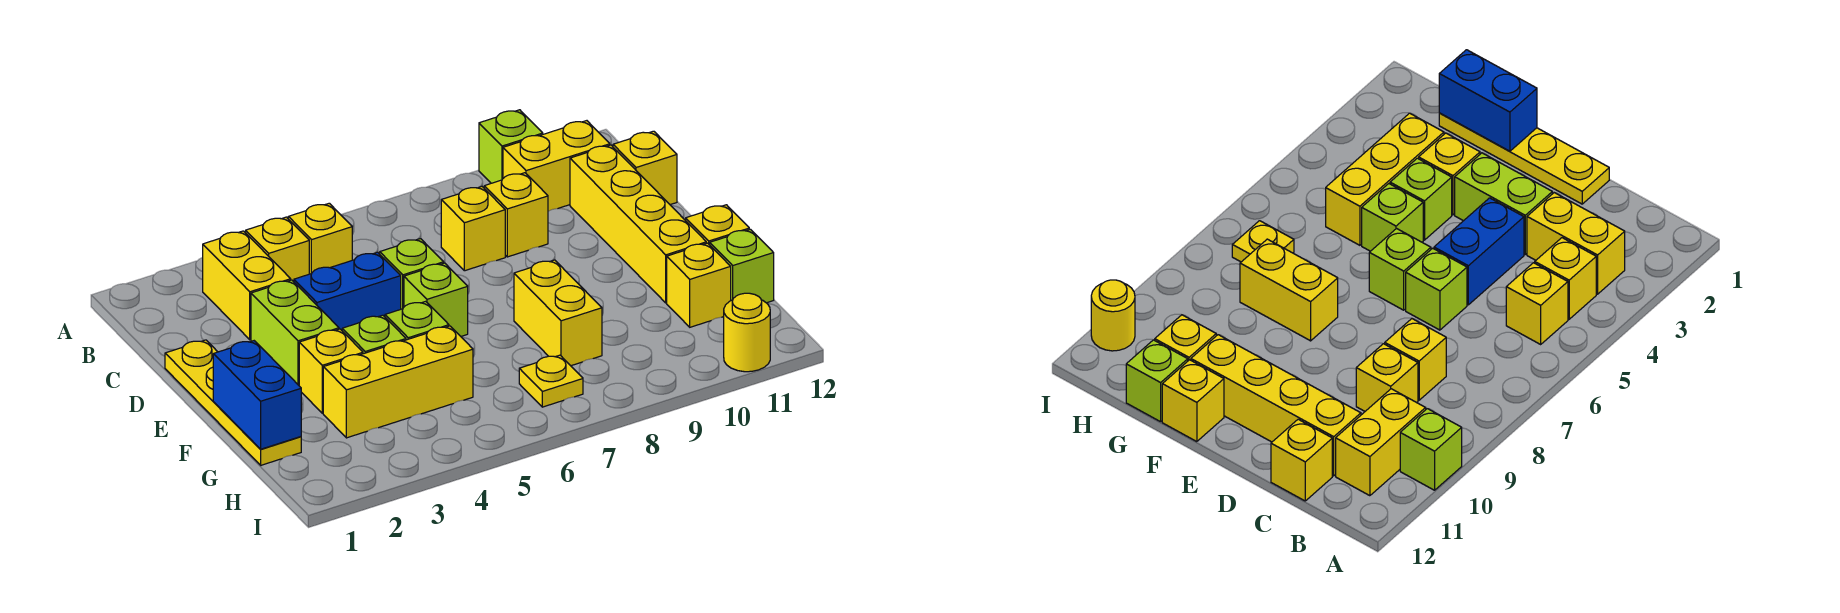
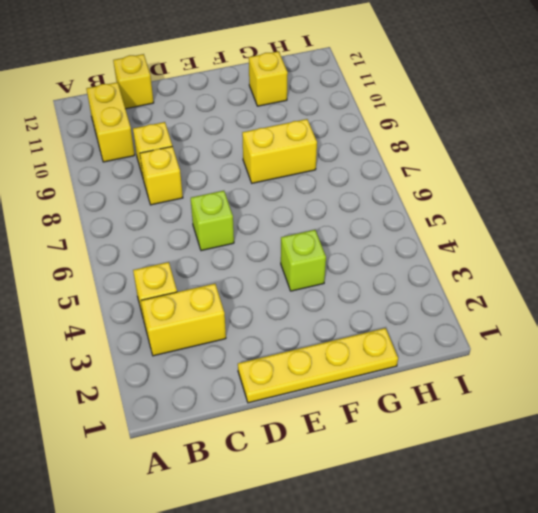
none -> lime 1x1 brick [479,110,543,183]
none -> yellow 1x1 brick [288,203,352,274]
none -> yellow 1x4 brick [570,145,706,303]

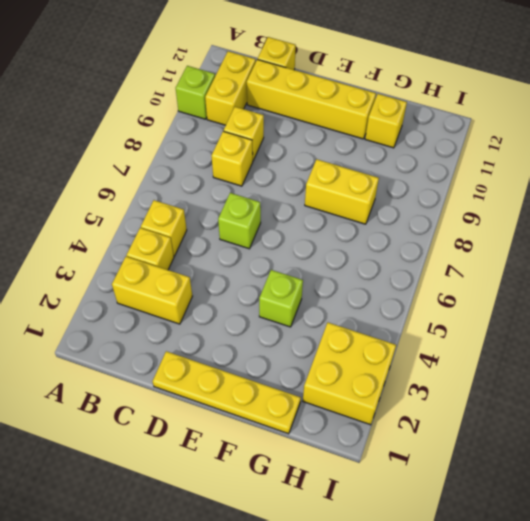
yellow 2x2 brick [303,323,396,425] -> none
none -> lime 1x2 brick [251,280,339,385]
none -> blue 1x2 brick [294,252,401,330]
none -> lime 1x1 brick [404,263,468,336]

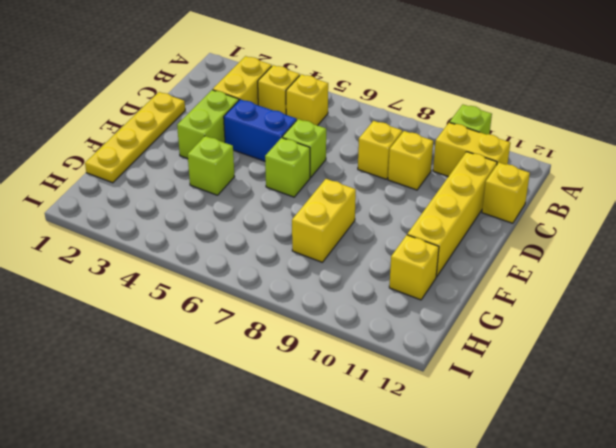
none -> yellow 1x1 brick [299,329,363,413]
none -> lime 1x1 brick [385,301,449,340]
none -> yellow 1x1 brick [686,205,749,245]

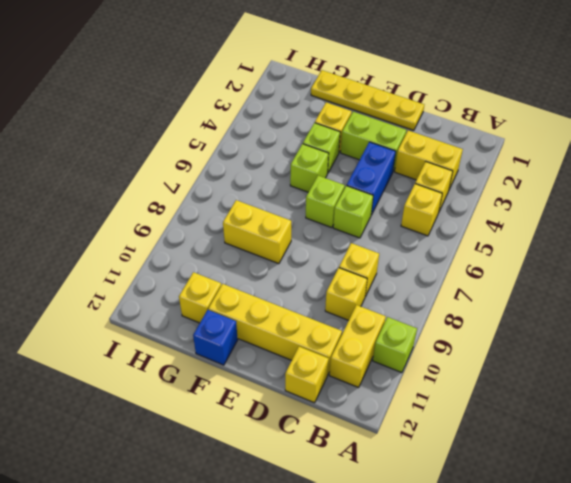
blue 1x1 brick [193,310,238,365] -> yellow 1x1 brick [686,205,749,245]
none -> yellow 1x3 brick [323,326,473,438]
none -> lime 1x1 brick [710,229,774,303]
none -> yellow 1x1 plate [519,355,583,407]

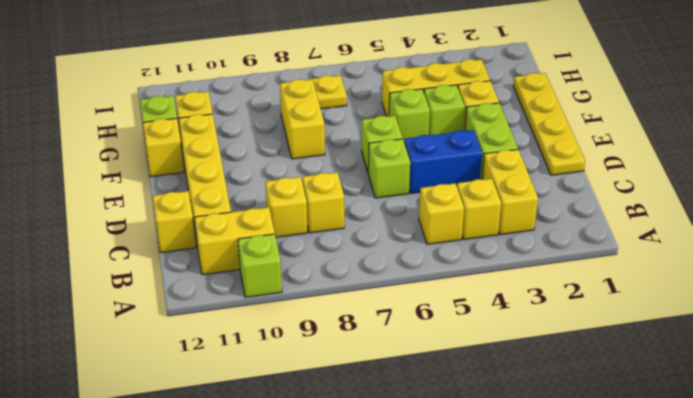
none -> yellow 1x1 round brick [724,293,770,372]
none -> blue 1x2 brick [213,341,301,449]

